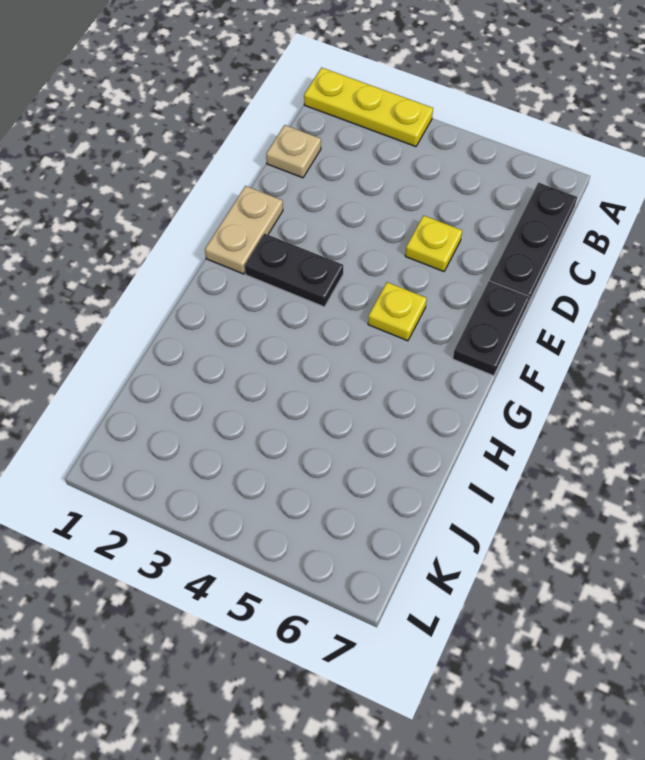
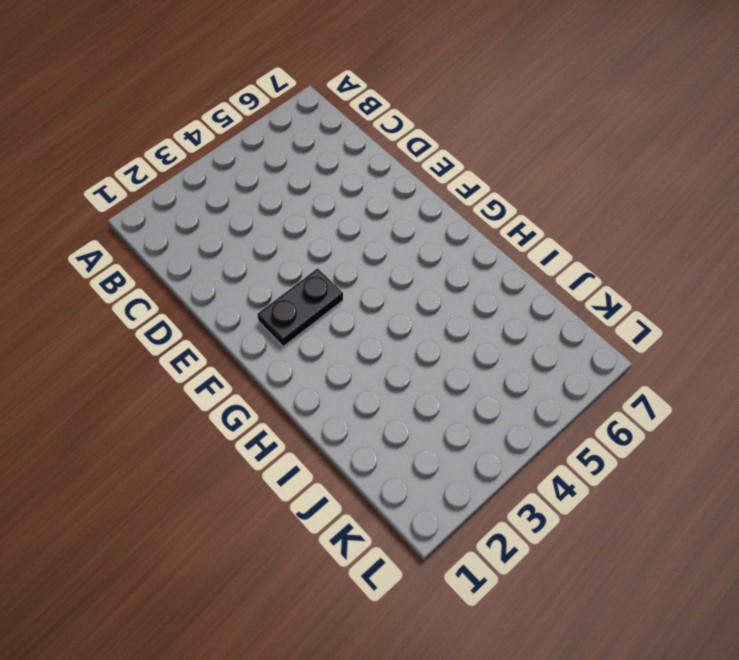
none -> yellow 1x3 plate [304,68,433,147]
none -> black 1x3 plate [490,183,577,303]

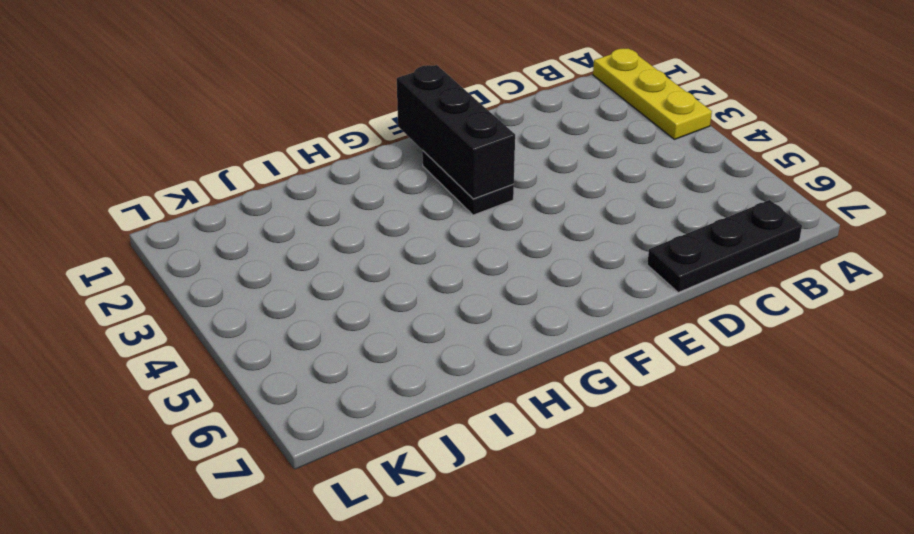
black 1x3 brick [397,65,515,199] -> none
none -> tan 1x1 plate [266,125,321,178]
none -> yellow 1x1 plate [405,216,462,272]

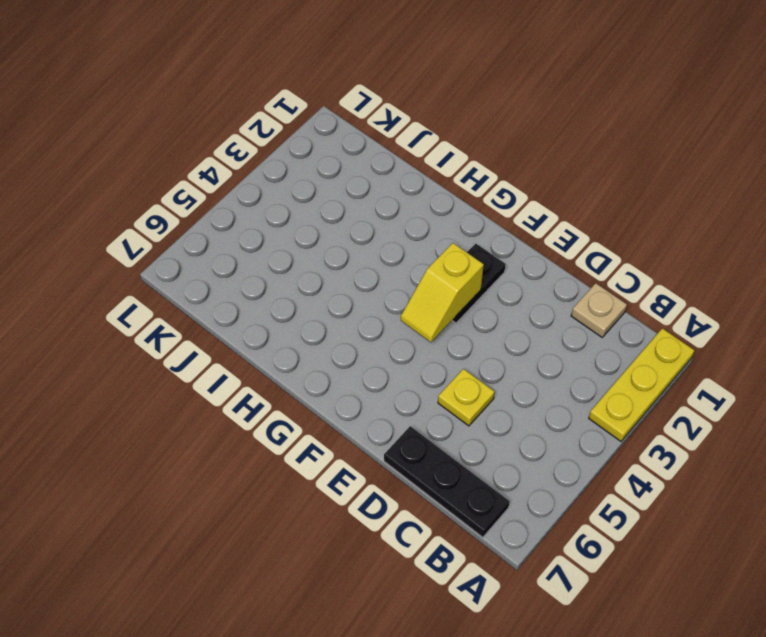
yellow 1x2 slope [401,243,484,342] -> none
none -> tan 1x2 plate [205,186,283,274]
none -> black 1x2 plate [453,281,530,376]

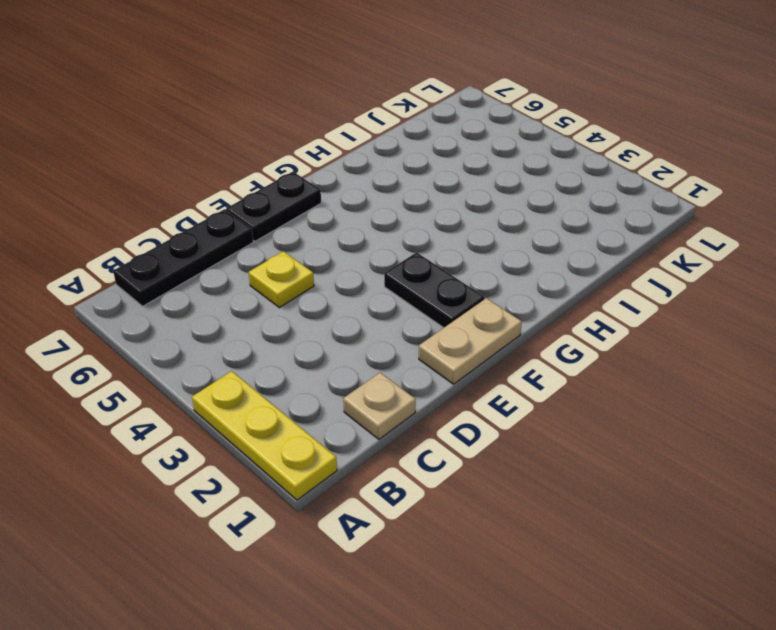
none -> yellow 1x1 plate [368,282,427,341]

